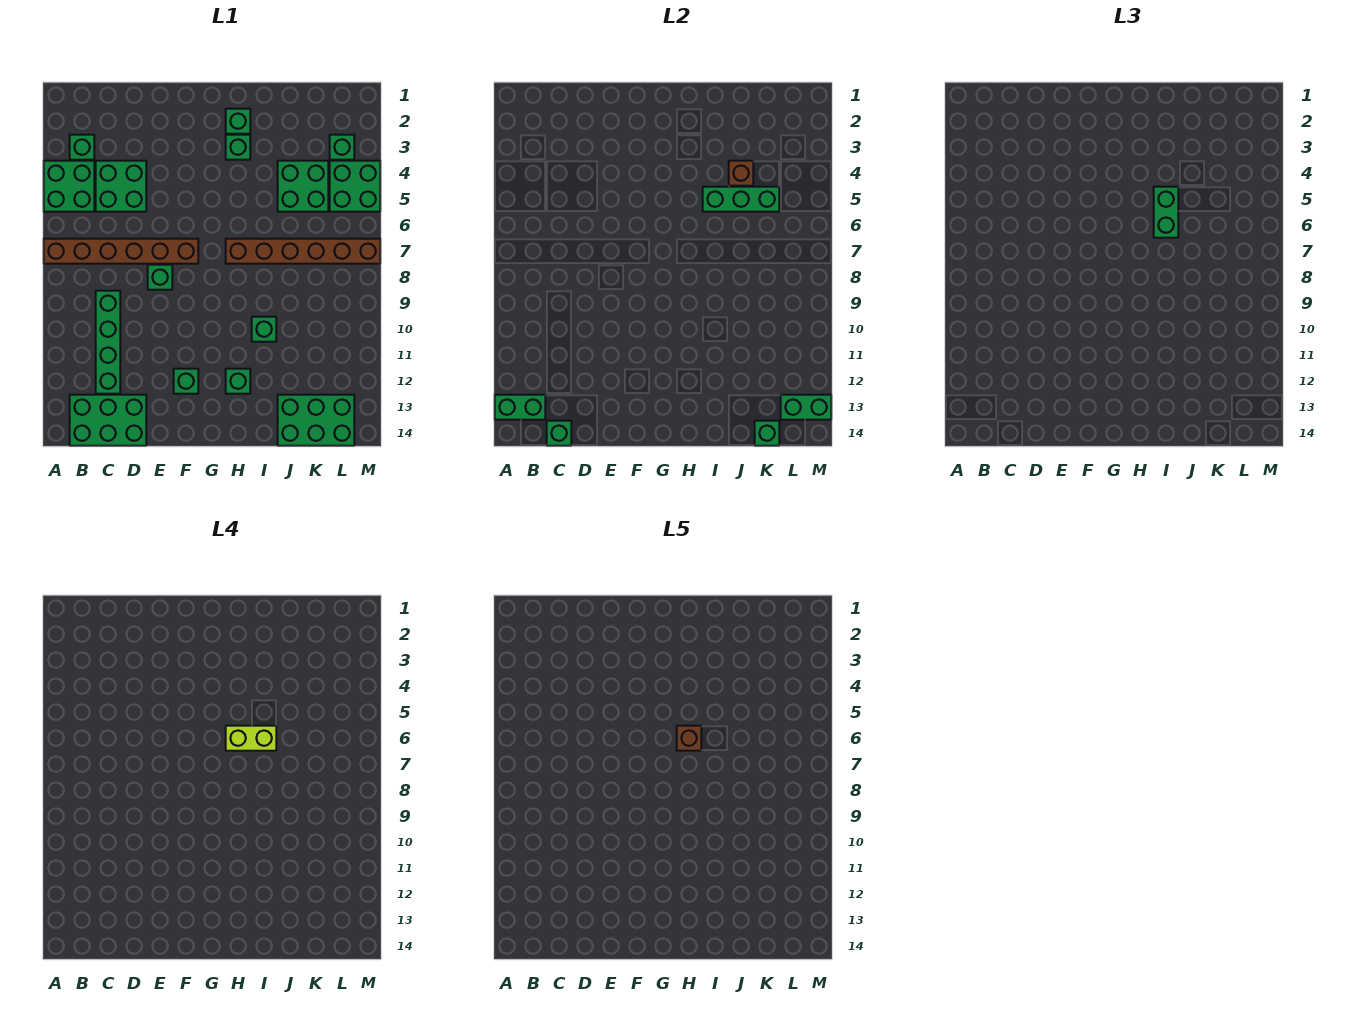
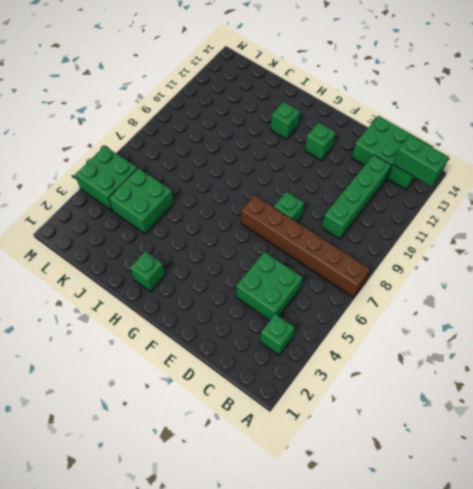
none -> green 2x2 brick [44,161,94,212]
none -> green 1x1 brick [226,135,250,160]
none -> brown 1x6 brick [226,239,380,264]

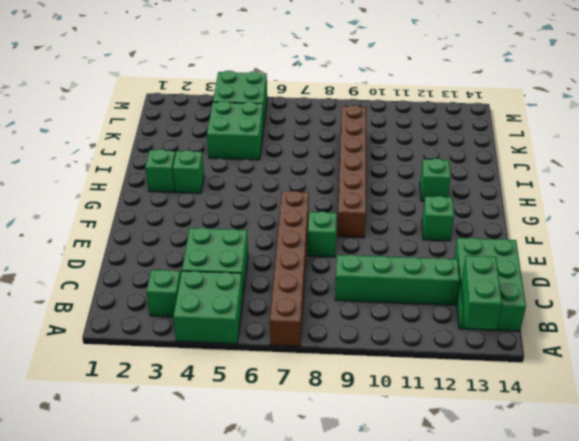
brown 1x6 brick [337,105,367,238] -> brown 1x6 brick moved to [226,239,380,264]
none -> green 1x1 brick [252,317,276,342]
none -> green 2x3 brick [278,395,354,446]
none -> green 1x1 brick [330,135,354,160]

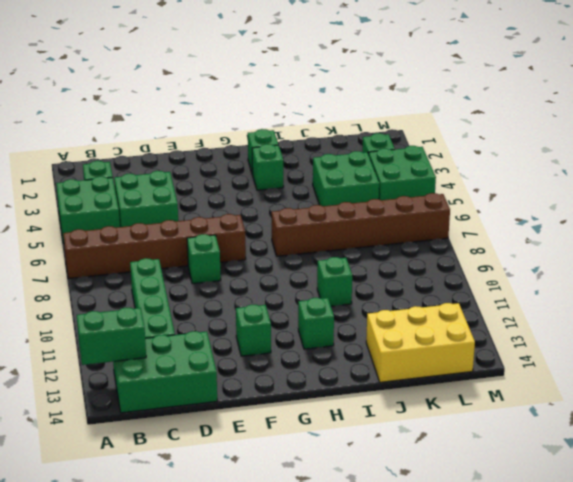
yellow 2x3 brick [366,303,475,382] -> green 2x3 brick [278,395,354,446]
none -> green 1x1 brick [547,421,571,446]
none -> green 1x3 brick [703,187,779,212]
none -> brown 1x1 brick [729,161,753,186]

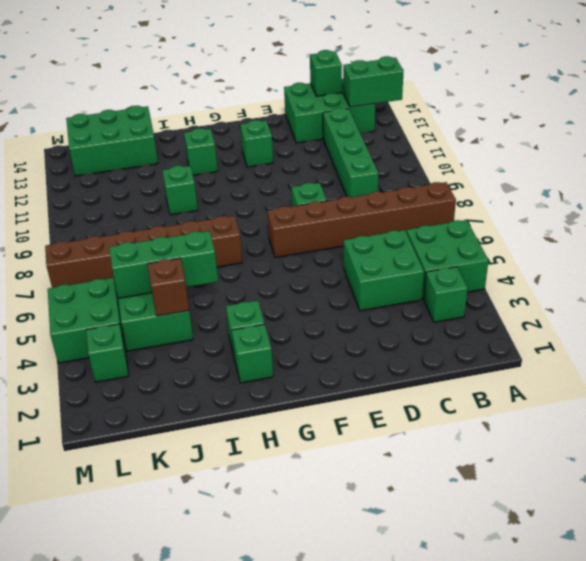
none -> green 1x1 brick [755,421,779,446]
none -> green 1x2 brick [781,395,831,420]
none -> green 1x2 brick [1154,187,1178,238]

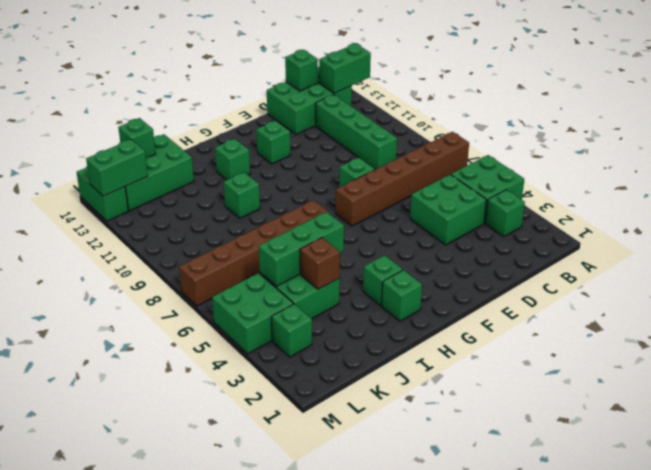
green 1x2 brick [77,167,128,221] -> green 1x2 brick moved to [1154,187,1178,238]
none -> lime 1x2 brick [226,726,276,751]
none -> brown 1x1 brick [677,726,701,751]

